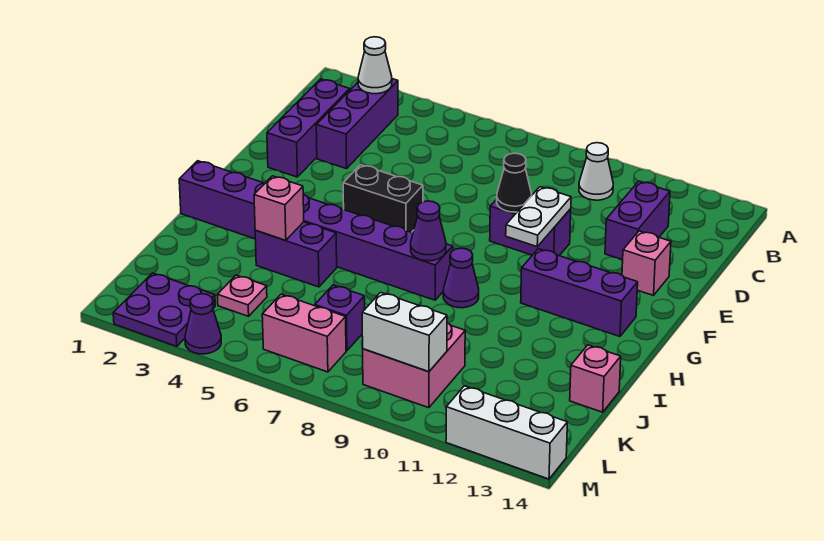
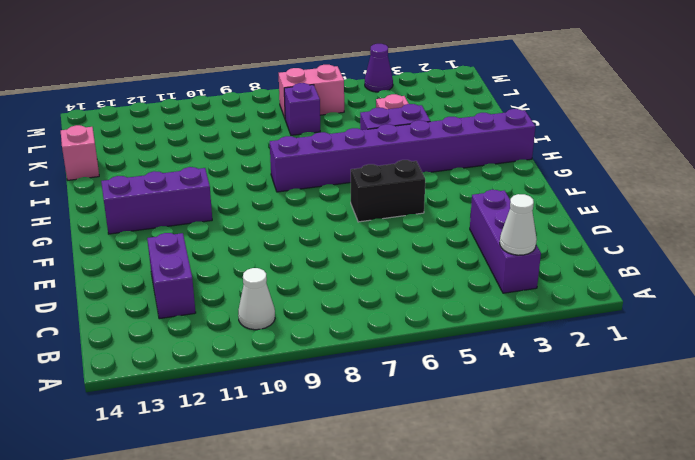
none -> purple 1x3 brick [267,79,350,177]
none -> purple 1x2 brick [490,199,571,256]
none -> pink 1x1 brick [622,231,671,295]

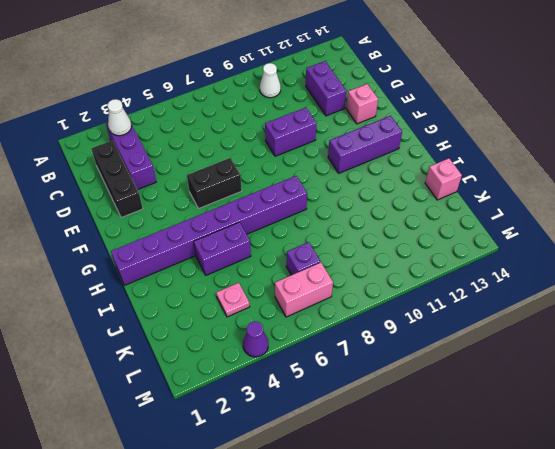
black 1x3 brick [91,140,143,218] -> purple 1x3 brick [267,79,350,177]
none -> purple 1x1 cone [443,248,479,308]
none -> pink 2x2 brick [363,323,465,408]
none -> purple 2x2 plate [113,273,215,346]

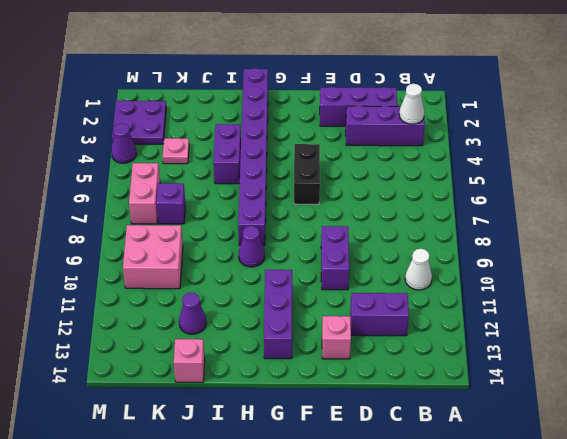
purple 1x1 cone [179,292,206,334] -> purple 1x1 cone moved to [411,201,446,261]
none -> white 1x3 brick [446,386,567,479]
none -> black 1x1 cone [497,153,532,212]
none -> white 1x2 plate [506,187,571,247]

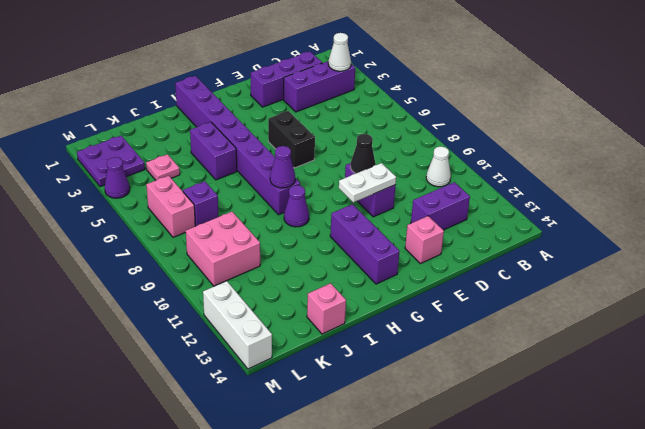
none -> pink 1x1 brick [254,176,304,240]
none -> white 1x2 brick [362,292,447,372]

